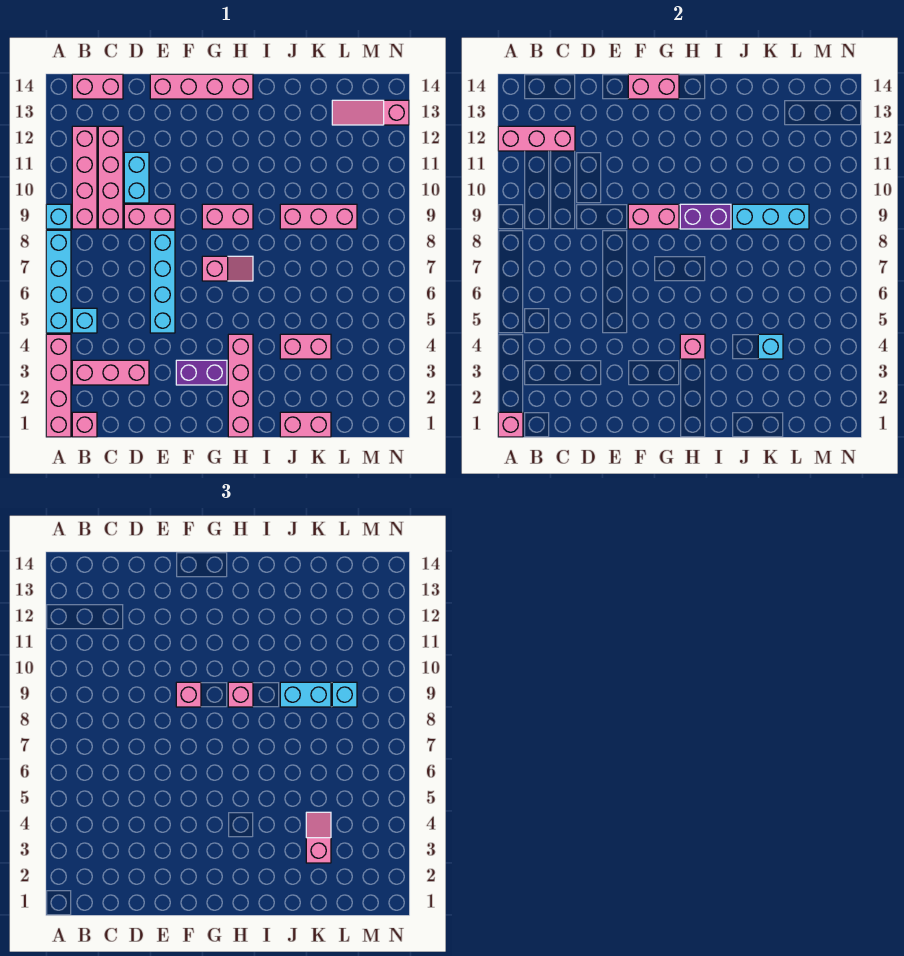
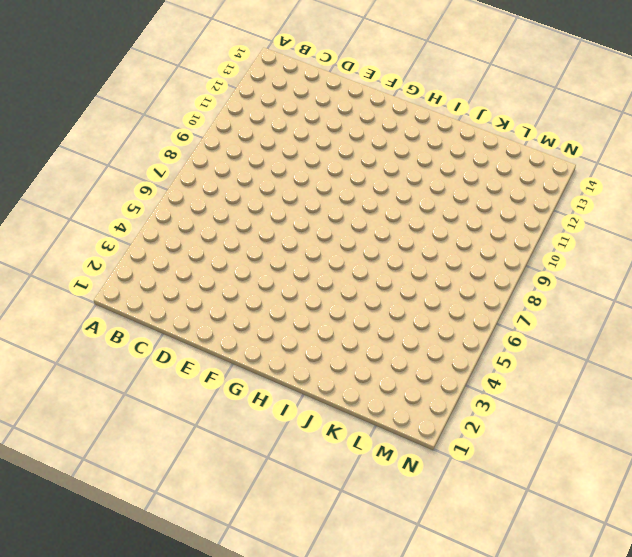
none -> pink 1x4 brick [46,334,71,437]
none -> cyan 1x4 brick [46,230,71,333]
none -> cyan 1x1 brick [46,204,71,229]
none -> pink 1x1 brick [72,412,97,437]

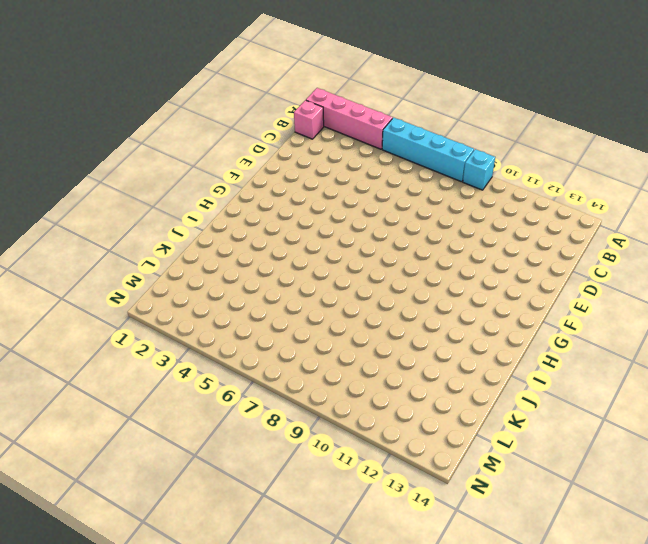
none -> pink 1x3 brick [72,360,149,385]
none -> cyan 1x1 brick [72,308,97,333]
none -> pink 1x4 brick [72,126,97,229]
none -> pink 1x2 brick [72,74,123,99]

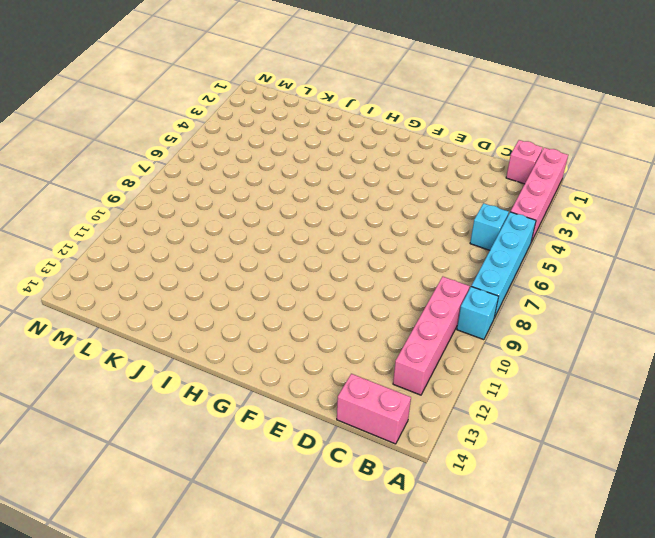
none -> pink 1x3 brick [72,360,149,385]
none -> pink 1x4 brick [98,126,123,229]
none -> pink 1x2 brick [124,204,175,229]
none -> cyan 1x2 brick [124,152,149,203]

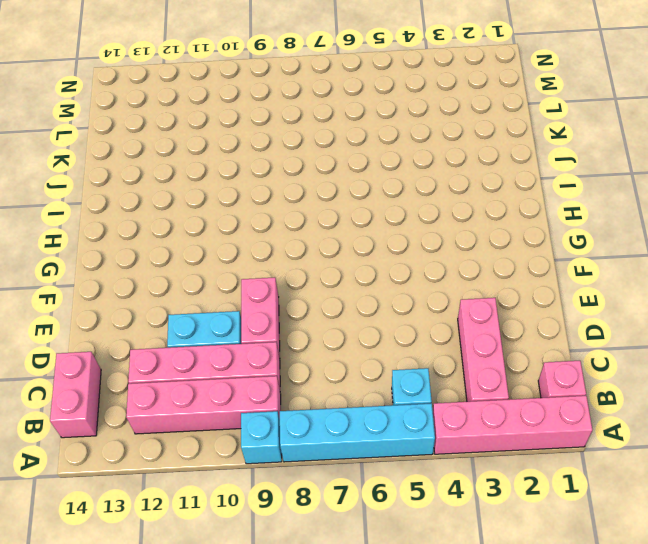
none -> cyan 1x4 brick [150,230,175,333]
none -> pink 1x4 brick [150,74,253,99]
none -> purple 1x2 brick [176,360,227,385]
none -> pink 1x2 slope [202,256,253,281]

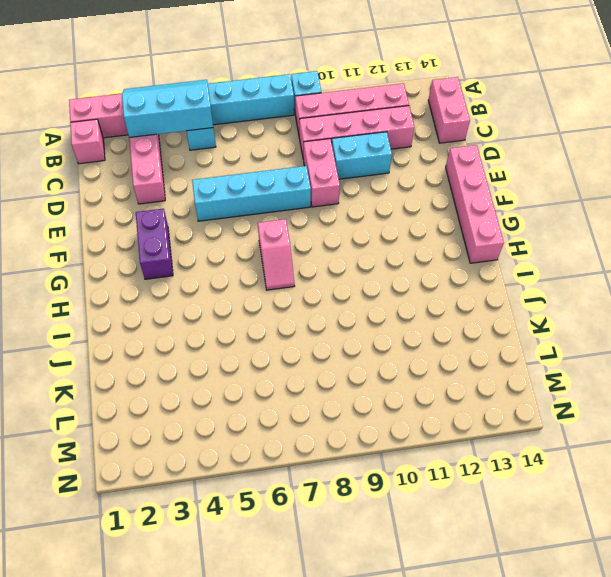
cyan 2x3 slope [122,80,213,137] -> none
none -> pink 1x2 brick [202,204,253,229]
none -> pink 1x4 brick [228,334,253,437]
none -> pink 1x2 brick [280,412,331,437]
none -> pink 1x2 brick [280,334,331,359]

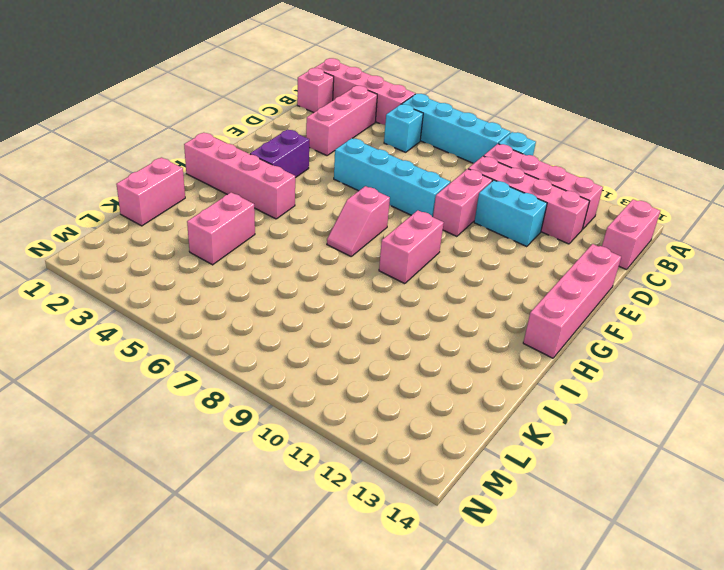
none -> pink 1x3 brick [280,204,357,229]
none -> pink 1x3 slope [332,100,409,125]
none -> pink 1x1 brick [498,412,523,437]
none -> pink 1x3 brick [498,126,575,151]

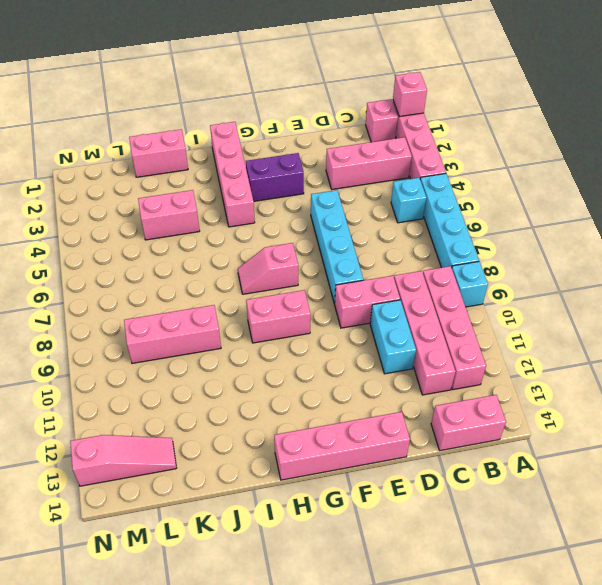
none -> pink 1x3 brick [498,126,575,151]
none -> pink 1x2 brick [628,204,679,229]
none -> pink 1x2 brick [628,74,679,99]
none -> pink 1x1 brick [680,334,705,359]

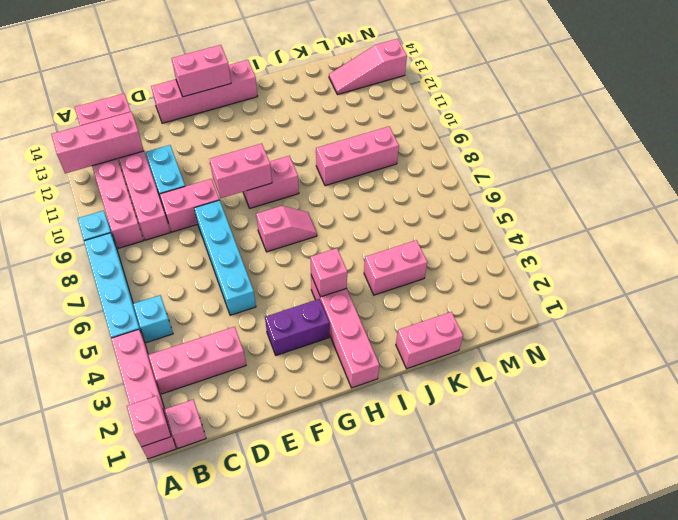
none -> purple 1x2 brick [680,204,731,229]
none -> cyan 1x3 brick [732,204,809,229]
none -> cyan 1x1 brick [758,334,783,359]
none -> pink 1x1 brick [176,682,201,707]

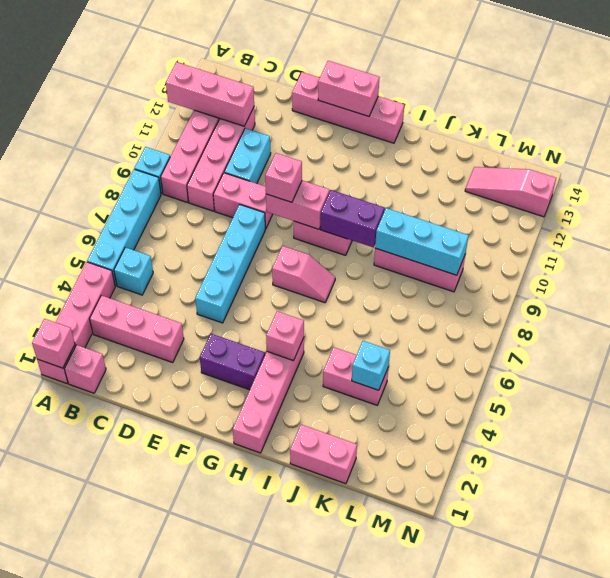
none -> pink 1x2 brick [72,74,123,99]
none -> pink 1x1 brick [228,682,253,707]
none -> cyan 1x2 brick [280,682,331,707]
none -> pink 1x2 slope [306,812,331,863]

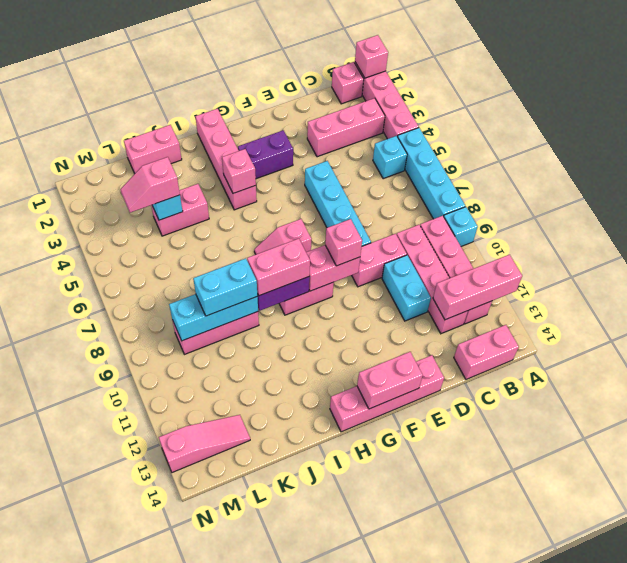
pink 1x2 brick [247,239,310,296] -> pink 1x1 brick [228,682,253,707]
pink 1x2 slope [120,157,180,213] -> pink 1x2 slope turned to [306,812,331,863]
none -> cyan 1x1 brick [332,682,357,707]

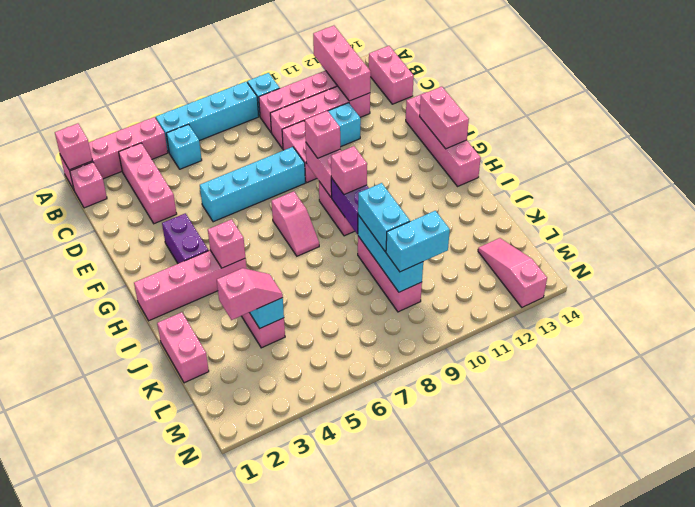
cyan 1x2 brick [386,211,450,272] -> cyan 1x1 brick [332,682,357,707]

